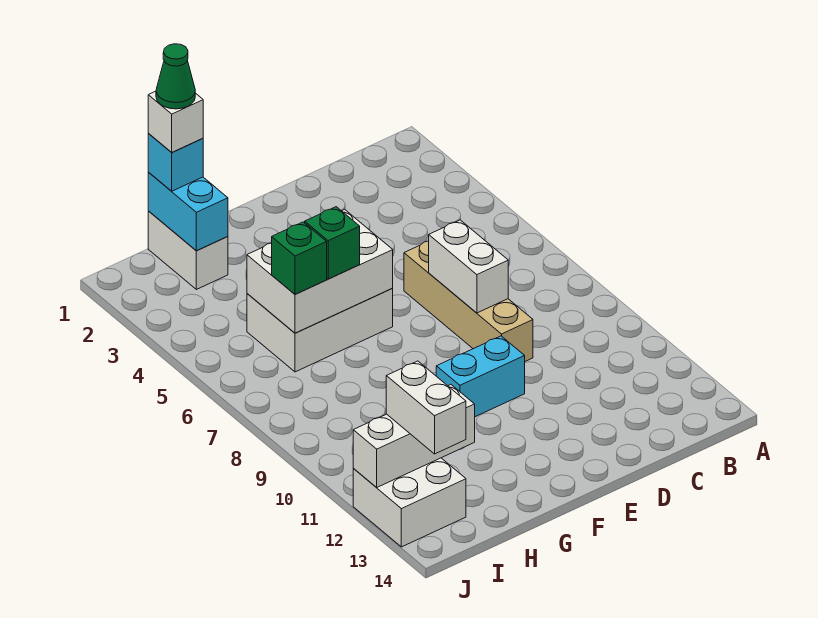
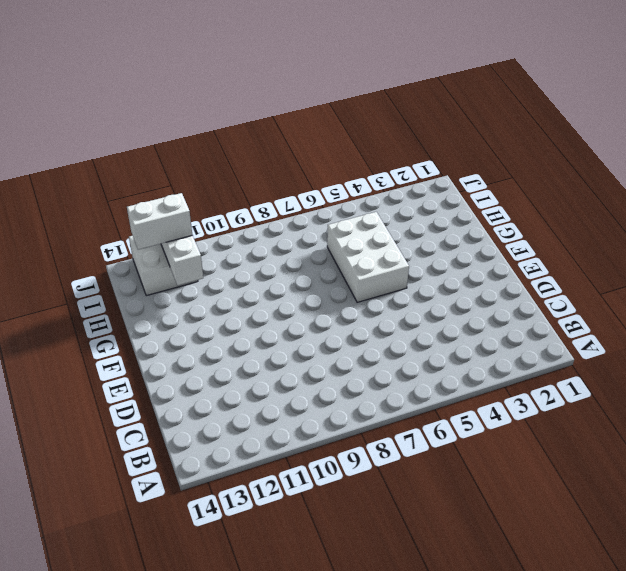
none -> tan 1x4 brick [404,241,533,361]
none -> cyan 1x2 brick [436,336,525,417]
none -> white 1x2 brick [148,211,228,289]

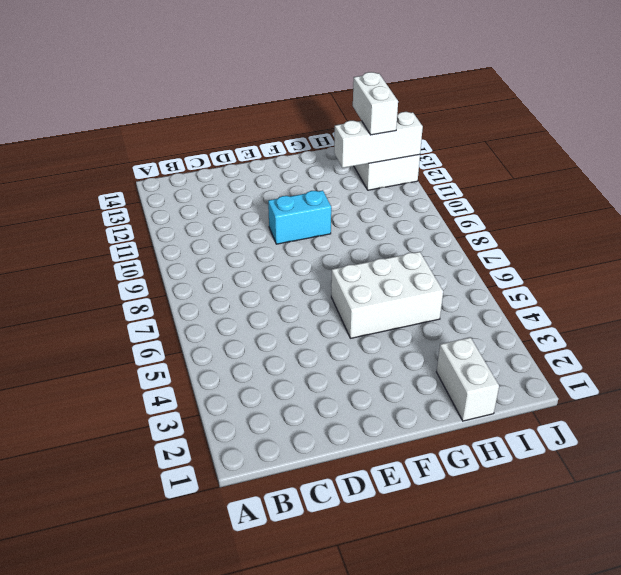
none -> tan 1x4 brick [404,241,533,361]
none -> white 1x2 brick [429,220,508,313]
none -> white 2x3 brick [247,209,393,333]

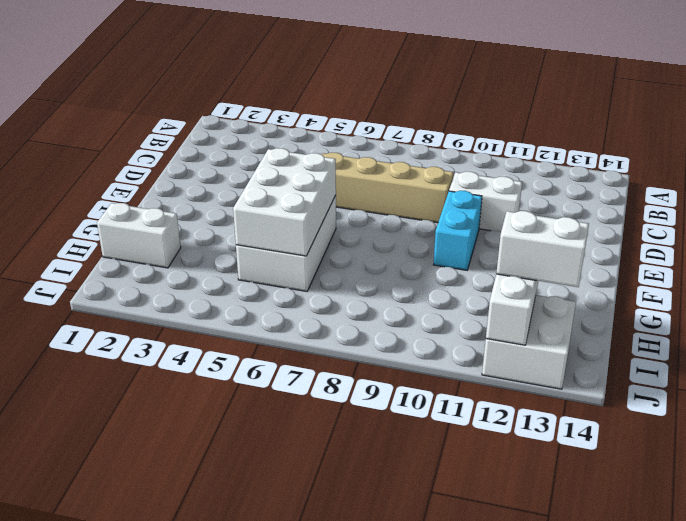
white 1x2 brick [449,172,522,232] -> white 1x2 brick moved to [429,220,508,313]
none -> cyan 1x2 brick [148,172,228,251]
none -> green 1x1 brick [305,207,360,279]
none -> cyan 1x1 brick [148,134,203,191]

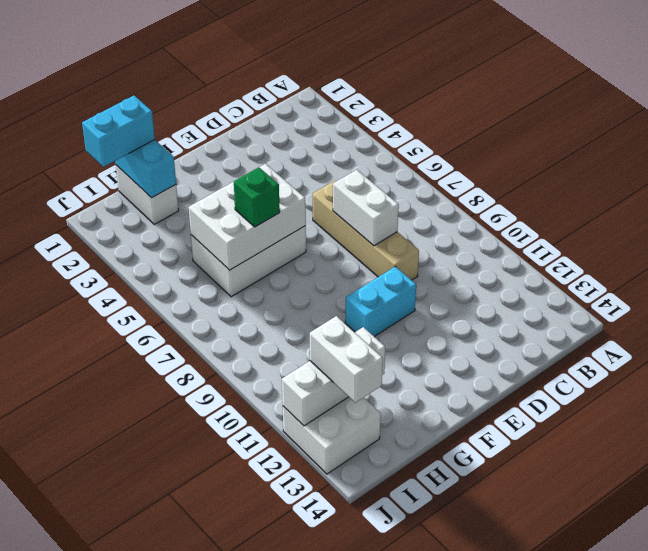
cyan 1x2 brick [82,96,155,167] -> cyan 1x1 brick [148,134,203,191]
none -> green 1x1 brick [272,222,327,294]
none -> white 1x1 brick [148,91,203,152]
none -> green 1x1 cone [156,44,195,109]

